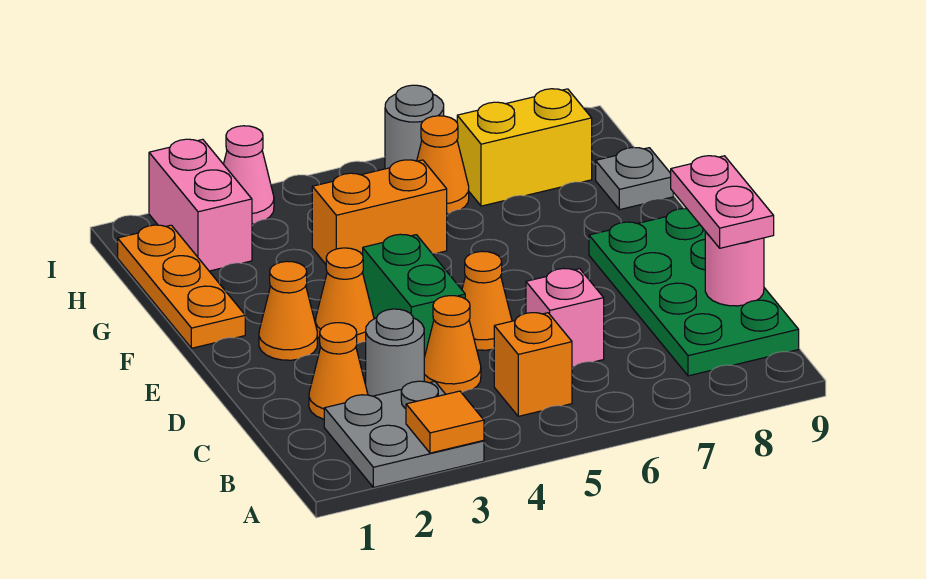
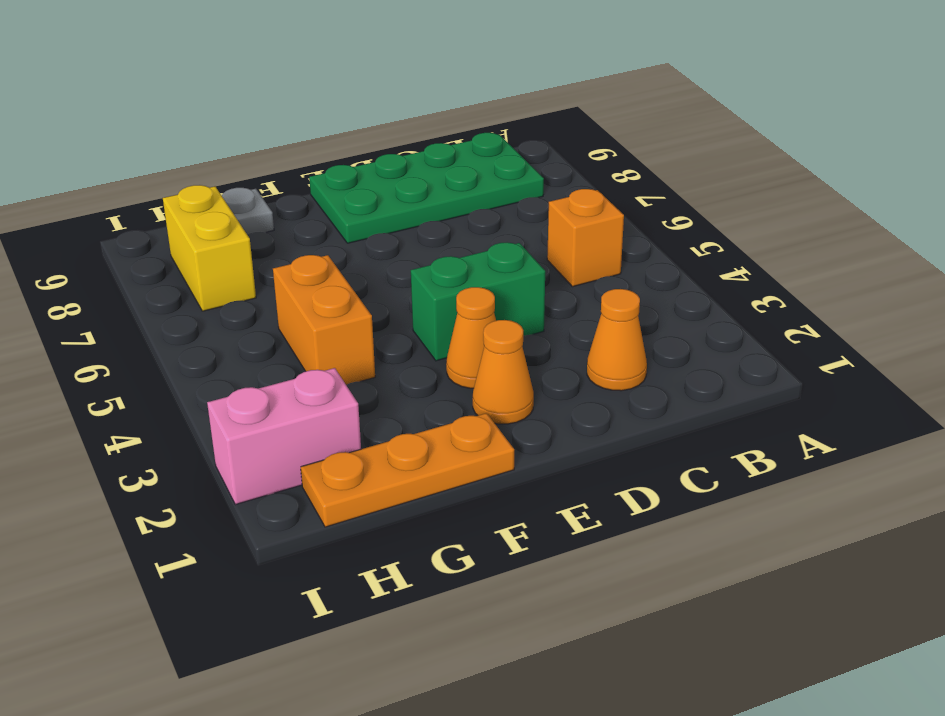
none -> grey 2x2 plate [324,381,484,487]
none -> grey 1x1 round brick [366,309,424,396]
none -> orange 1x1 cone [424,296,481,394]

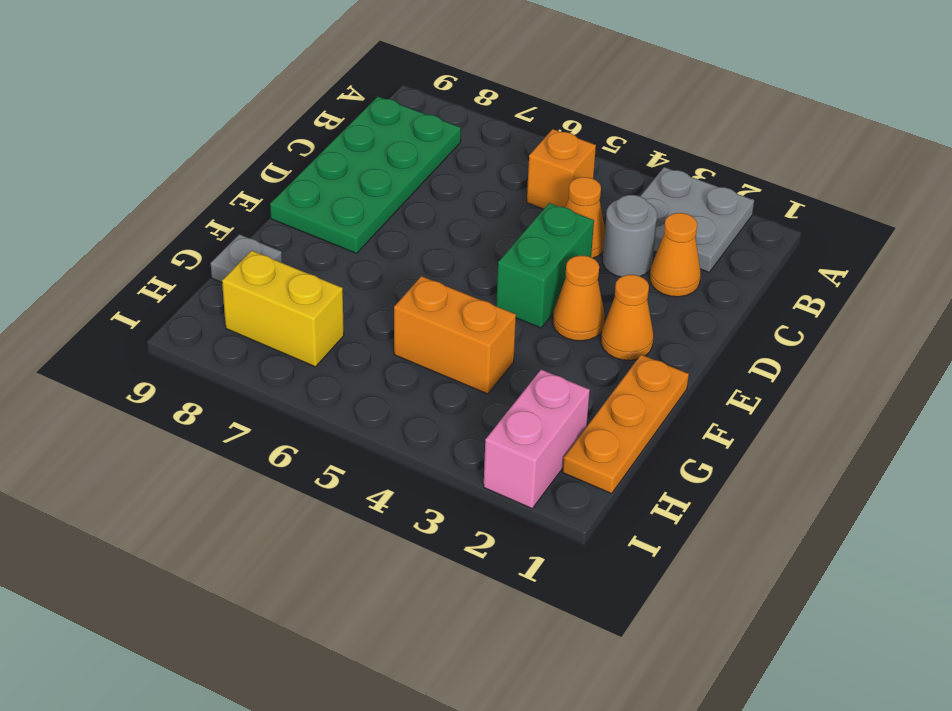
none -> pink 1x1 brick [526,268,604,367]
none -> orange 1x1 cone [462,251,512,350]
none -> orange 1x1 cone [417,116,469,214]

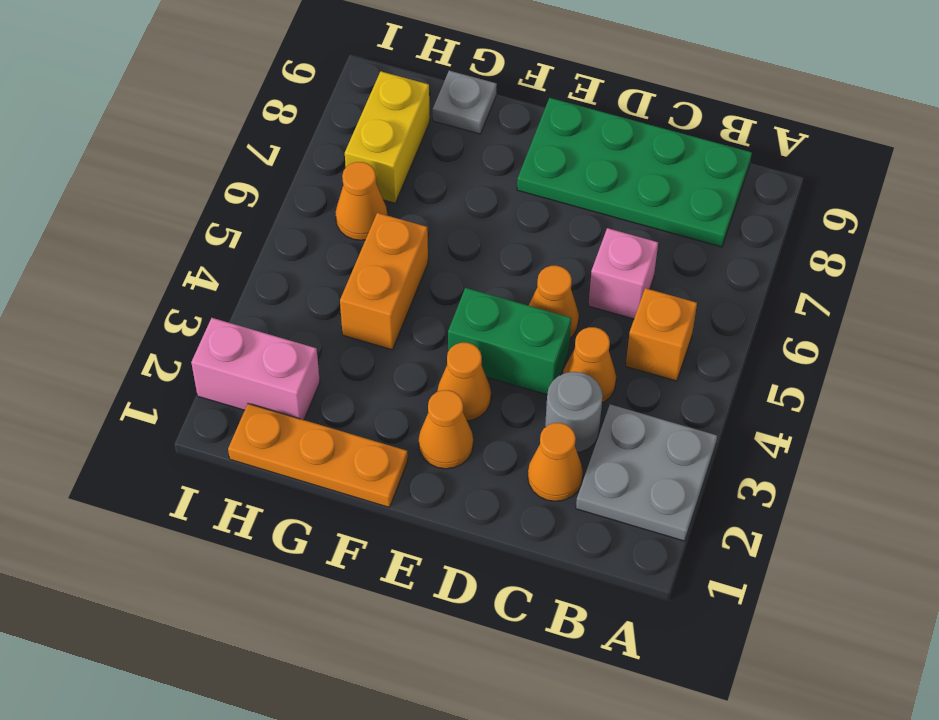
none -> pink 1x1 cone [224,126,274,224]
none -> grey 1x1 round brick [385,85,444,169]
none -> orange 1x1 tile [406,391,484,453]

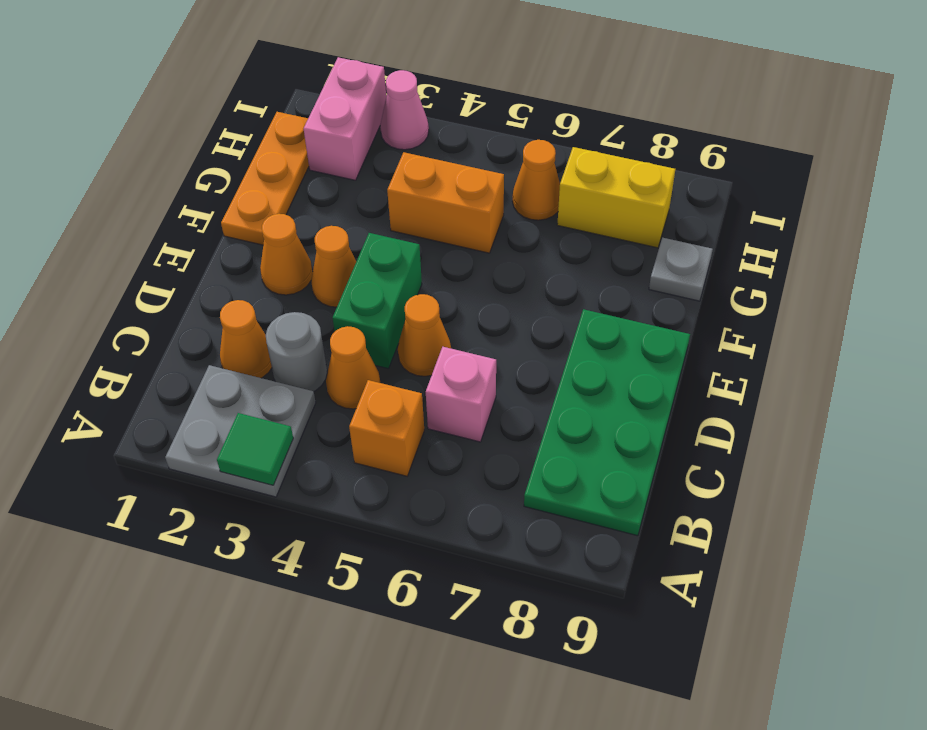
green 1x1 tile [217,413,293,485] -> orange 1x1 tile [406,391,484,453]
none -> grey 1x1 round brick [385,85,444,169]
none -> pink 1x1 round brick [705,231,764,306]
none -> pink 1x2 plate [671,156,774,248]

